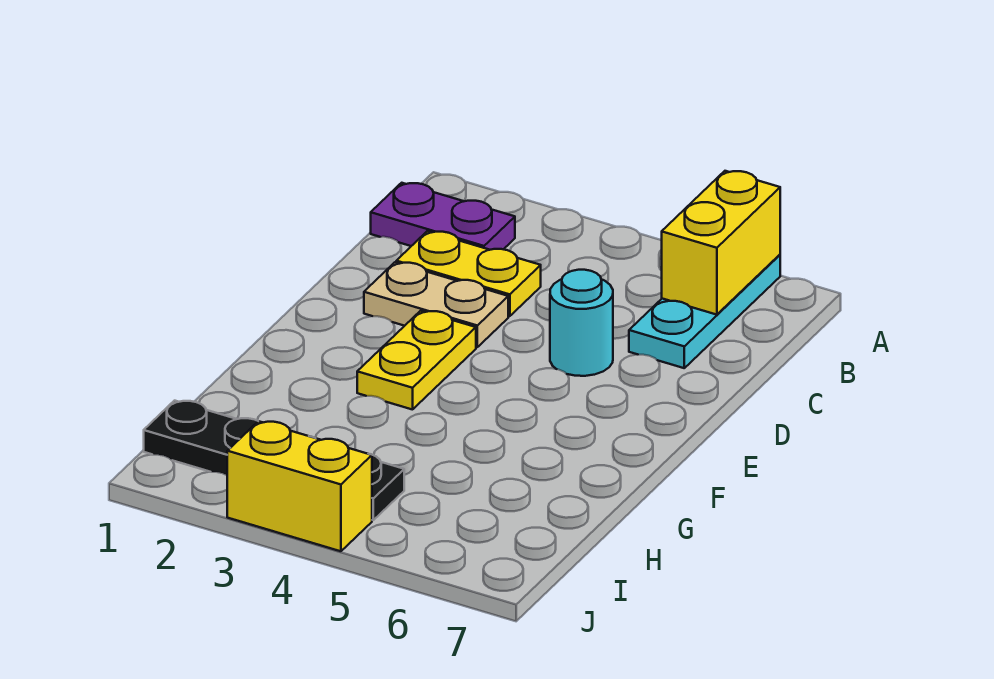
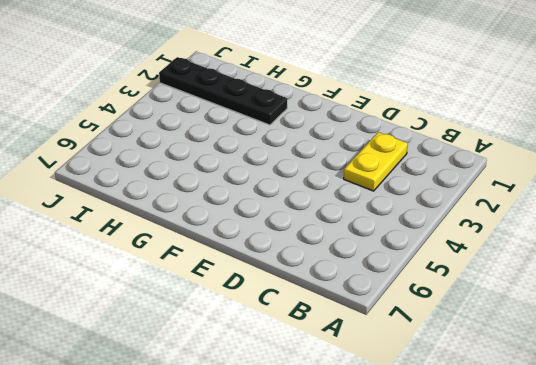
black 1x4 plate [159,57,287,125] -> black 1x4 plate turned to [144,401,404,520]
none -> cyan 1x3 plate [629,255,780,368]
none -> purple 1x2 plate [371,183,515,250]

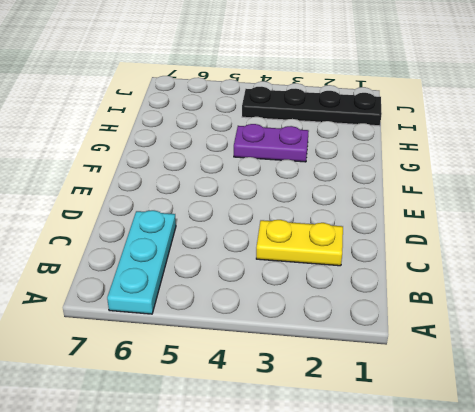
purple 1x2 plate [234,124,309,162] -> purple 1x2 plate moved to [371,183,515,250]
none -> tan 1x2 plate [364,262,508,347]
none -> cyan 1x1 round brick [550,270,613,376]

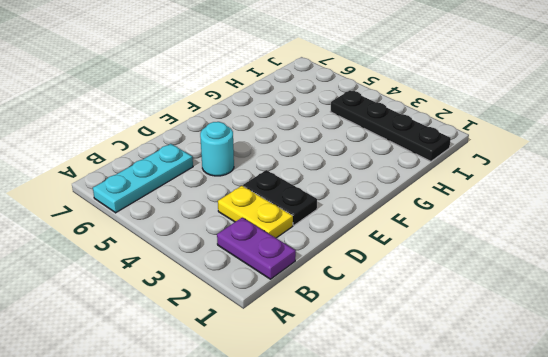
black 1x2 plate [243,170,317,225] -> tan 1x2 plate [364,262,508,347]
none -> yellow 1x2 plate [357,311,476,410]
none -> yellow 1x2 brick [227,421,372,551]

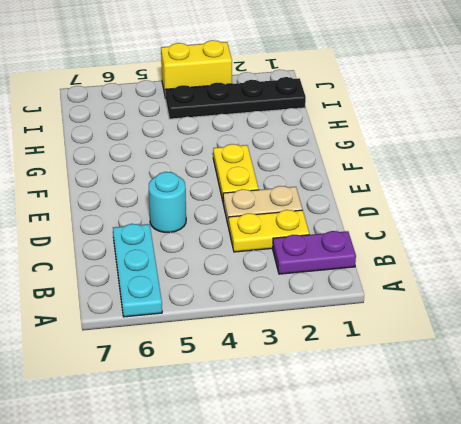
none -> yellow 1x2 brick [662,171,780,315]

